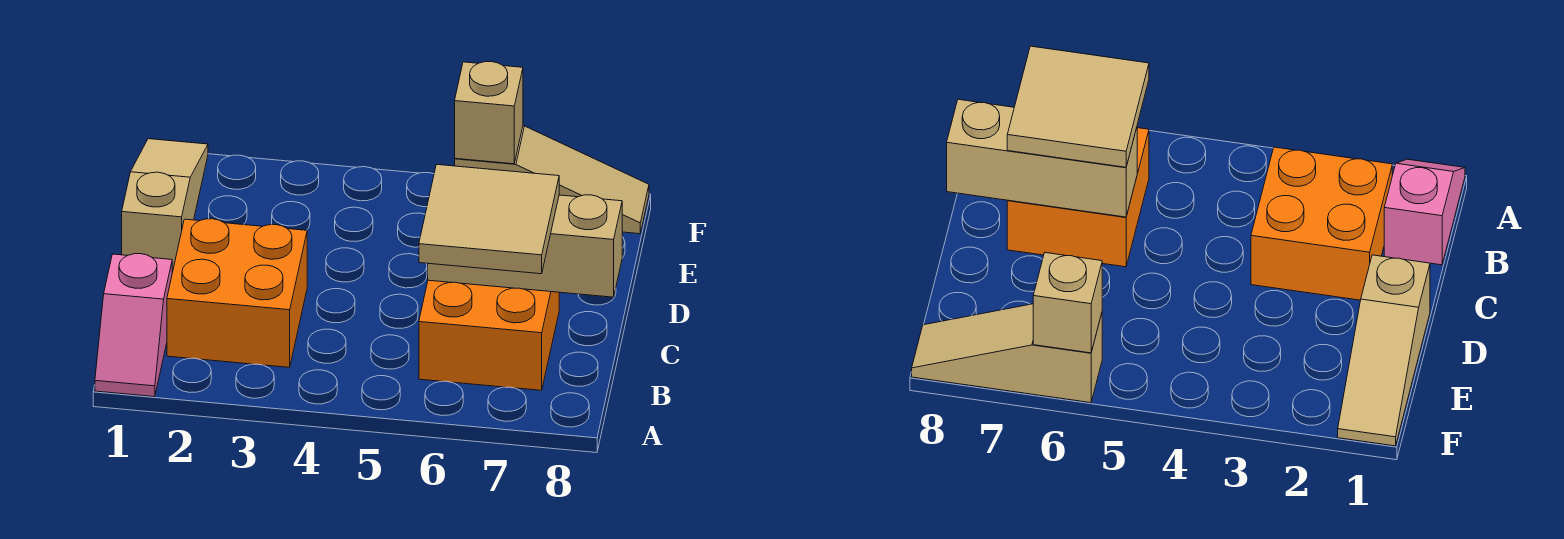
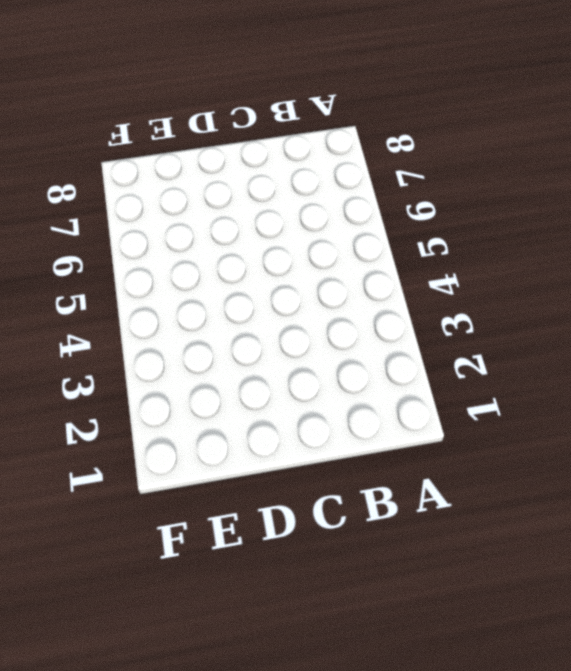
none -> pink 1x2 slope [95,254,172,397]
none -> orange 2x2 brick [167,219,307,367]

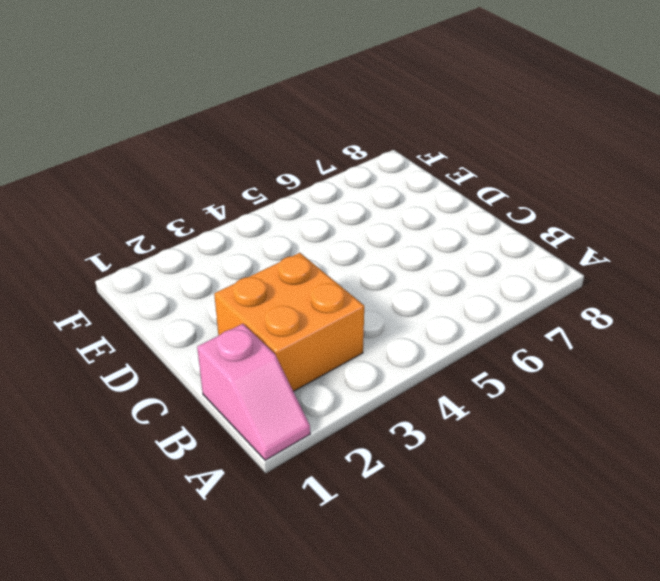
none -> orange 2x2 brick [419,280,559,390]
none -> tan 1x3 slope [122,139,208,272]

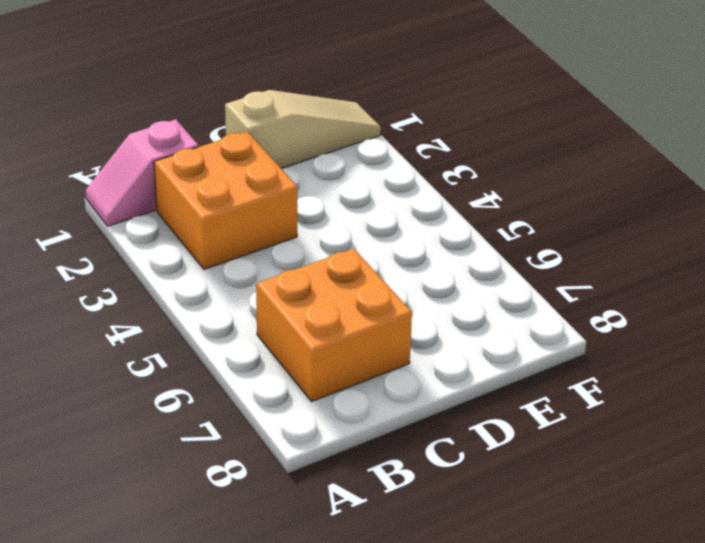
none -> tan 1x3 slope [455,126,649,234]
none -> tan 1x3 brick [428,195,622,297]

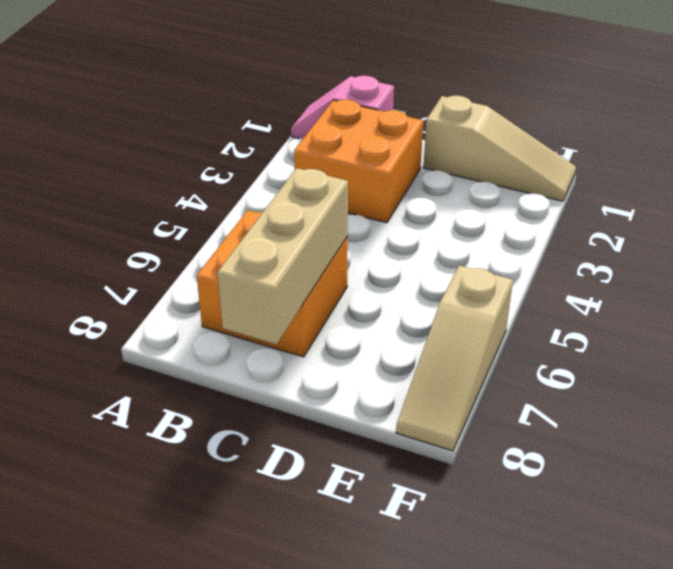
none -> tan 1x1 brick [455,62,523,164]
none -> tan 2x2 tile [419,164,559,274]

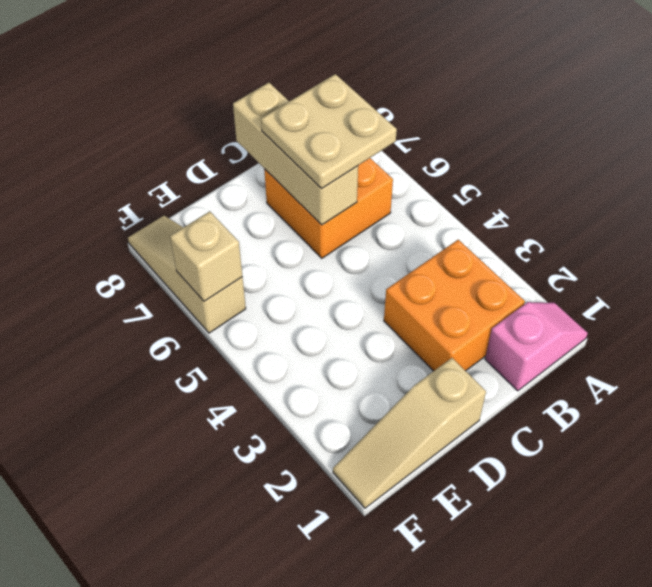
tan 2x2 plate [261,74,397,189] -> tan 2x2 tile [419,164,559,274]

